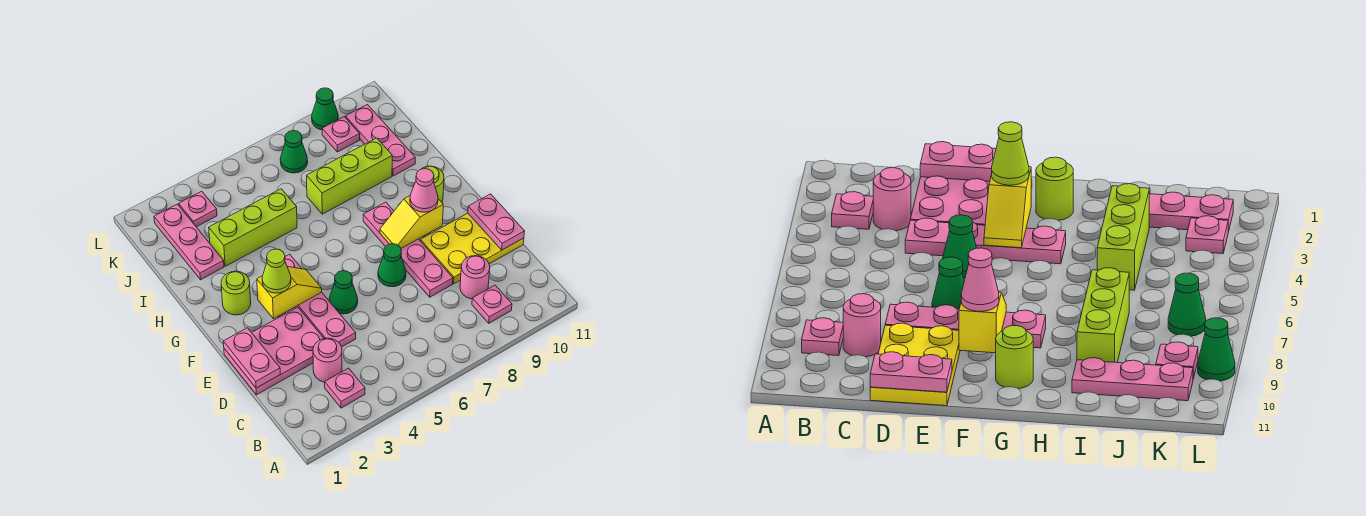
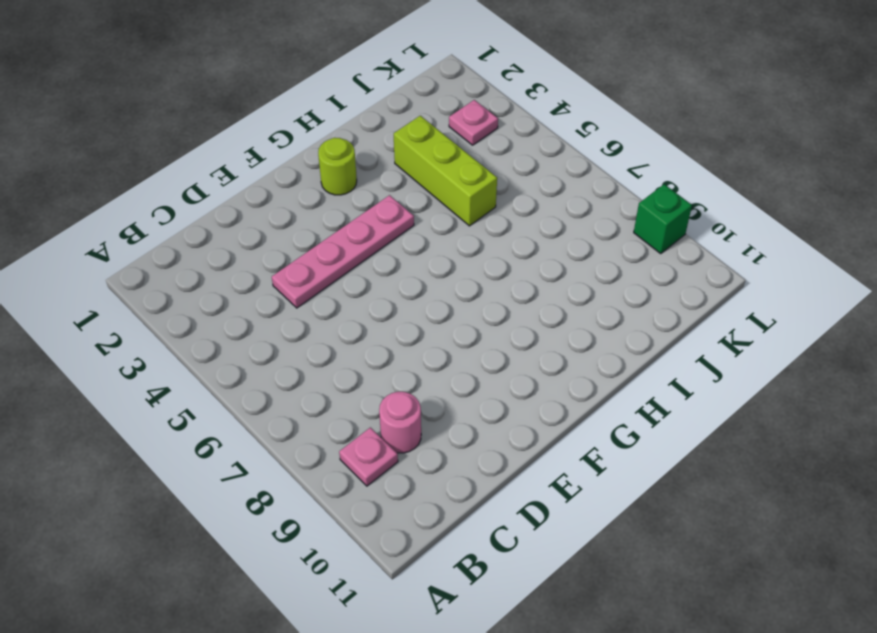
green 1x1 brick [634,184,692,254] -> green 1x1 cone [312,88,338,130]
none -> pink 1x1 plate [325,368,365,408]
none -> pink 1x1 round brick [313,338,342,382]
none -> pink 2x3 plate [224,307,324,395]

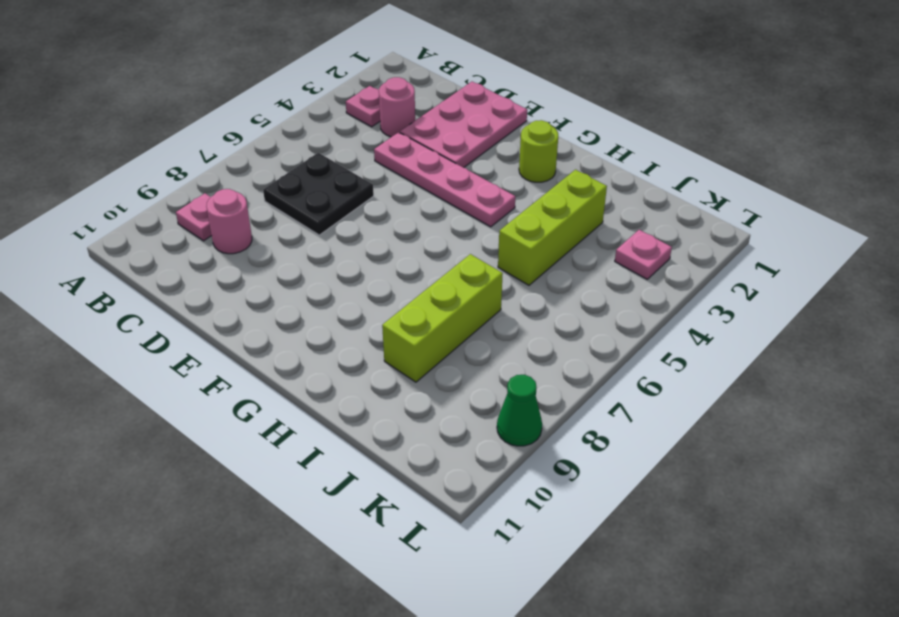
black 2x2 plate [263,153,374,235] -> none
none -> pink 1x4 plate [363,202,453,297]
none -> yellow 2x3 plate [421,213,524,284]
none -> green 1x1 cone [329,271,358,314]

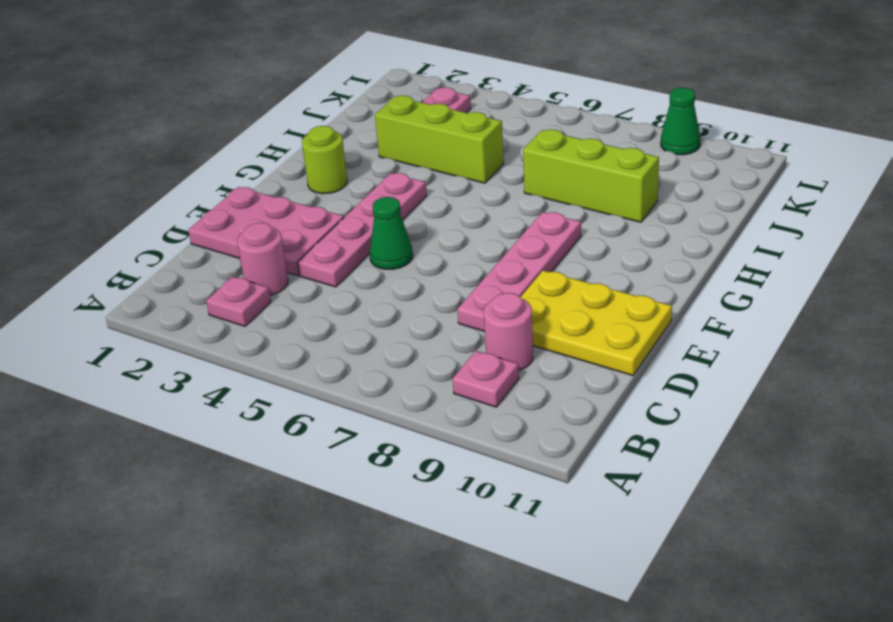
none -> green 1x1 cone [378,244,406,287]
none -> lime 1x1 round brick [422,166,444,202]
none -> pink 1x3 plate [154,204,224,280]

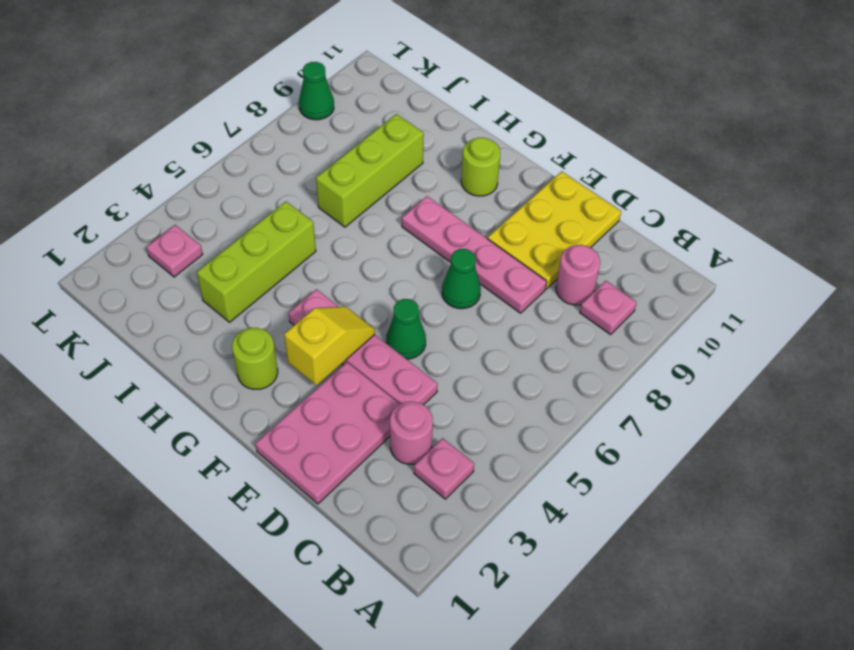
none -> pink 1x3 plate [154,204,224,280]
none -> pink 1x3 plate [345,105,415,176]
none -> green 1x1 cone [280,131,308,173]

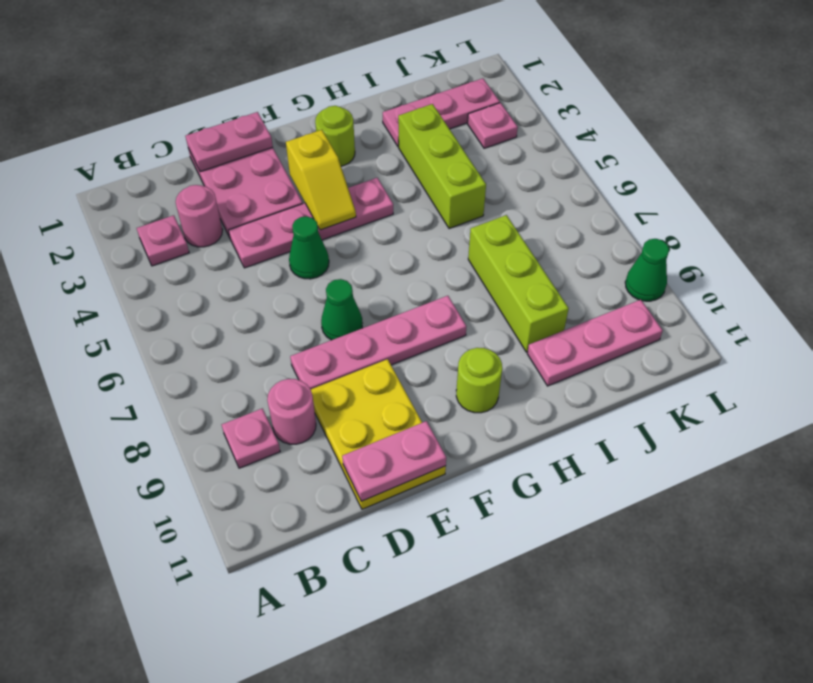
none -> green 1x1 cone [280,131,308,173]
none -> pink 1x1 plate [322,117,360,152]
none -> yellow 1x2 slope [380,196,443,248]

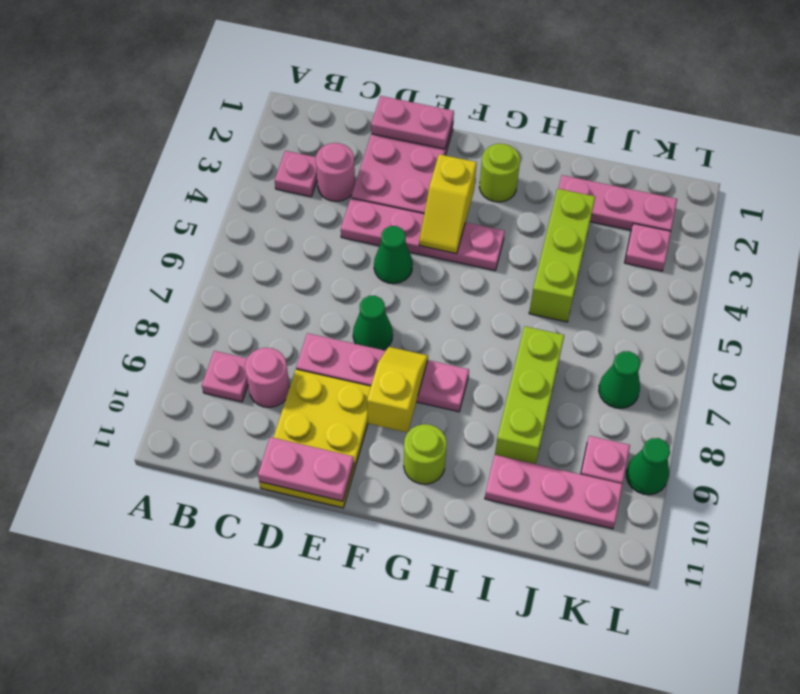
none -> lime 1x1 cone [262,249,291,293]
none -> pink 1x1 cone [410,169,438,212]

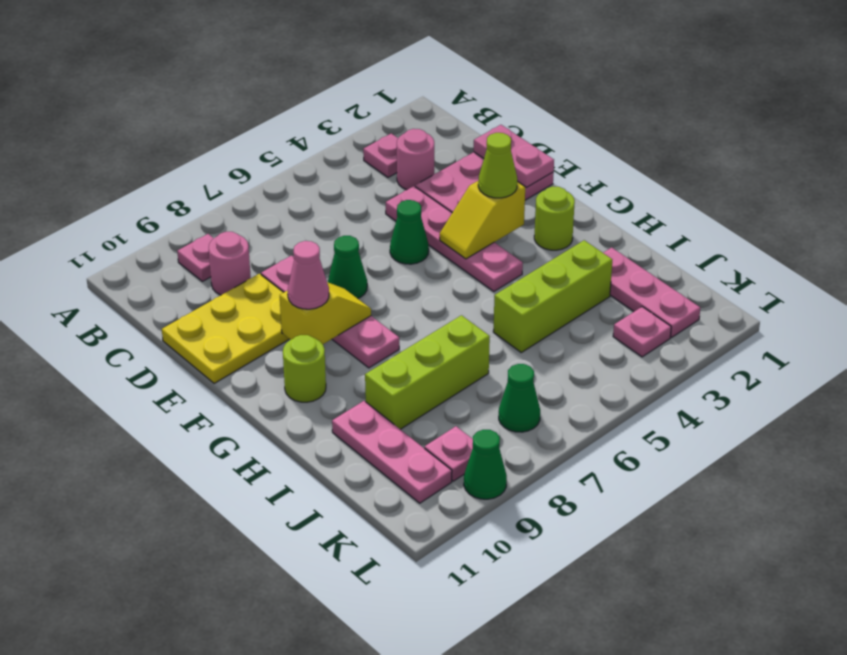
none -> pink 1x2 plate [468,194,525,250]

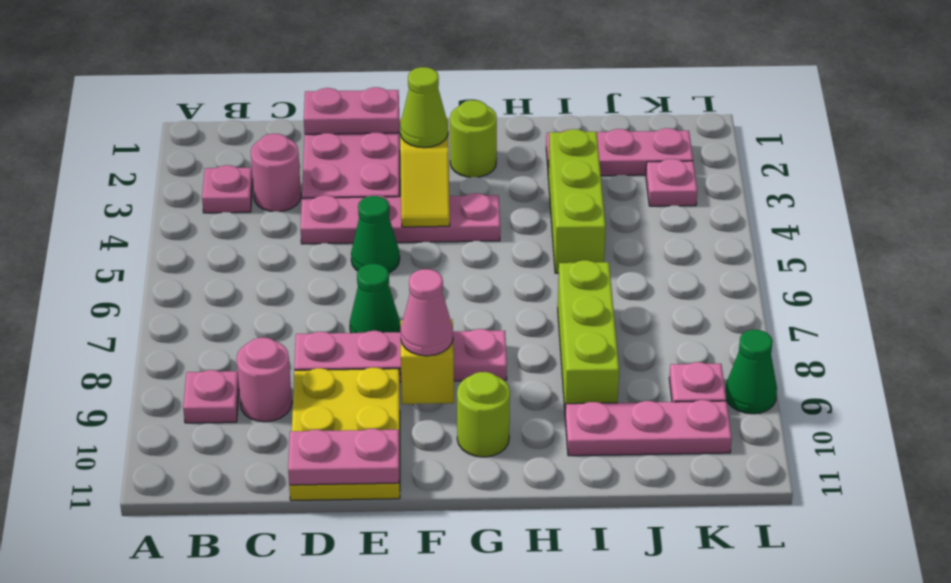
none -> green 1x1 cone [280,131,308,173]

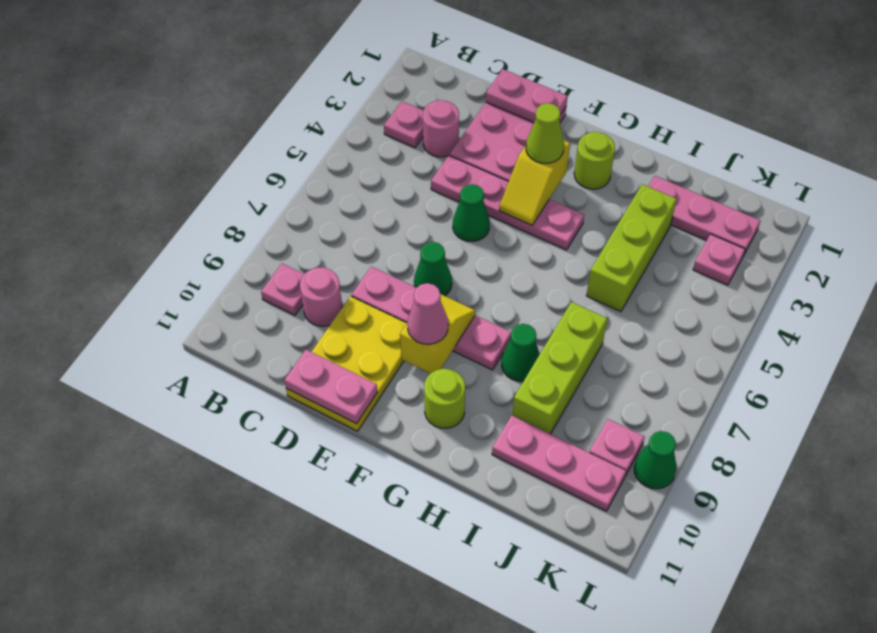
green 1x1 cone [502,324,540,381] -> green 1x1 cone moved to [280,131,308,173]

